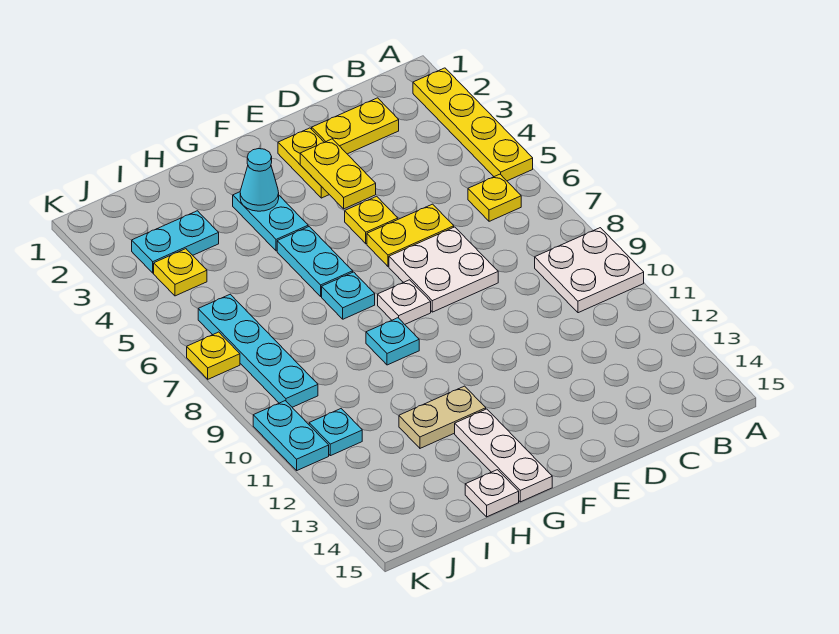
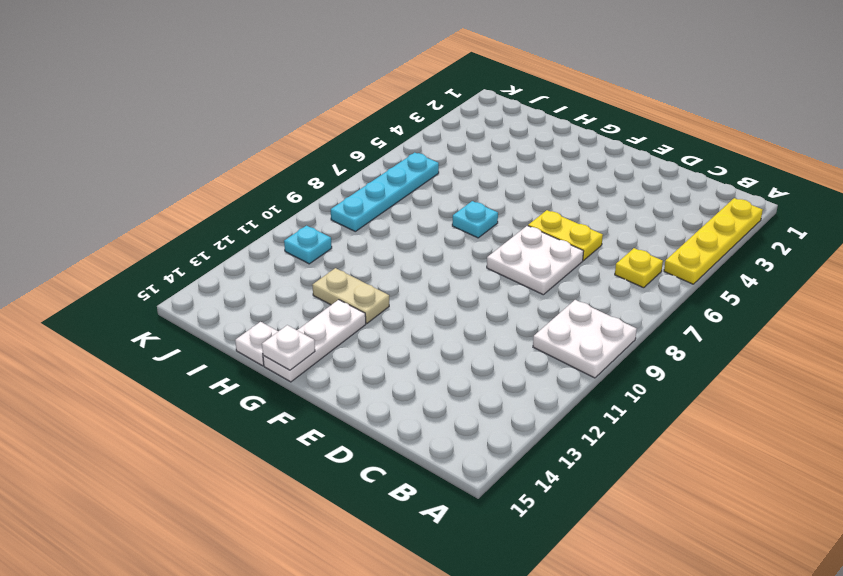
white 1x1 plate [262,325,315,370] -> white 1x1 plate moved to [378,280,431,324]
none -> yellow 1x2 plate [312,98,399,154]
none -> yellow 1x2 plate [278,128,329,198]
none -> yellow 1x1 plate [345,196,398,244]

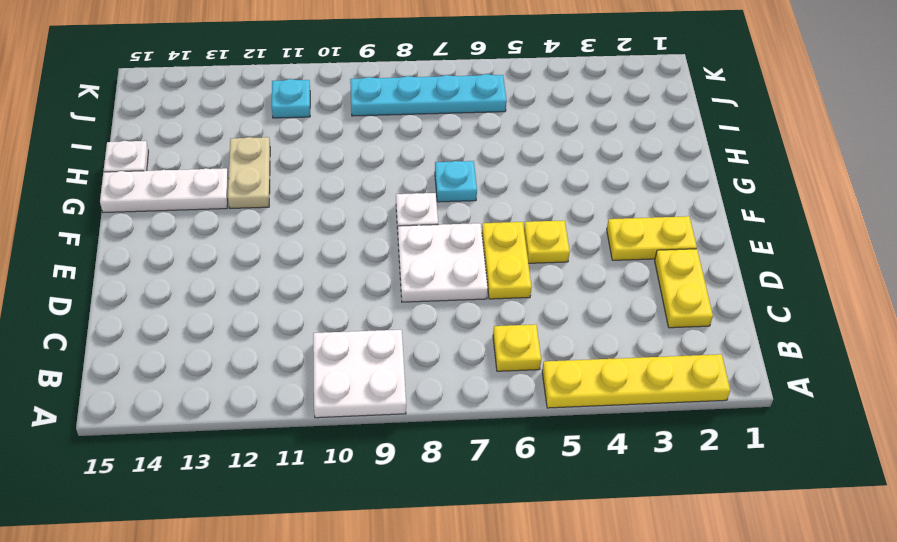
none -> cyan 1x2 plate [233,192,308,251]
none -> cyan 1x2 plate [277,227,353,296]
none -> cyan 1x1 plate [366,318,419,365]

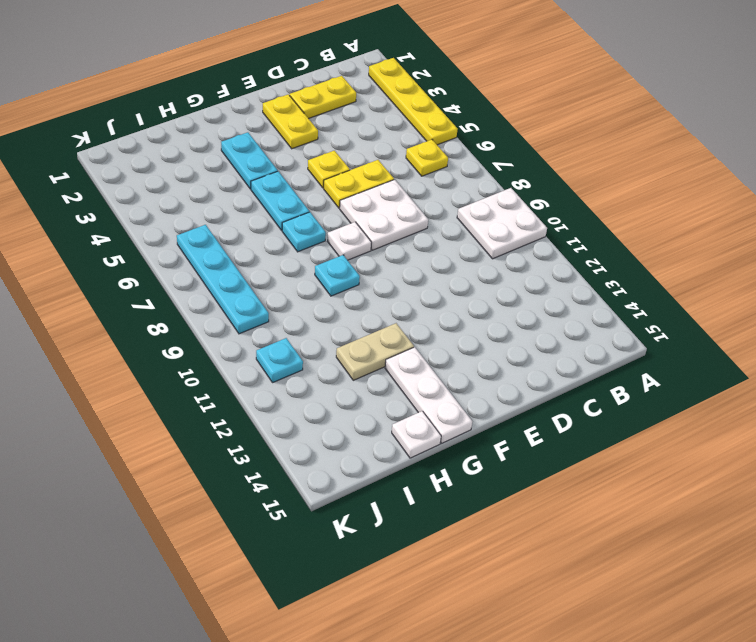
none -> cyan 1x2 plate [132,211,219,273]
none -> yellow 1x1 plate [154,249,207,296]
none -> yellow 1x1 plate [187,332,240,379]

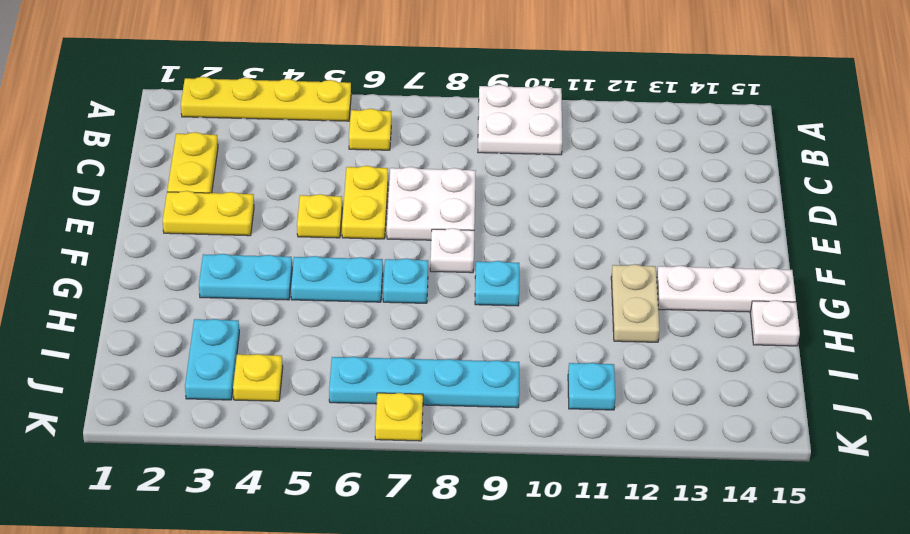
none -> cyan 1x2 plate [253,401,329,470]
none -> yellow 1x2 plate [300,139,376,209]
none -> cyan 1x1 cone [240,149,279,211]

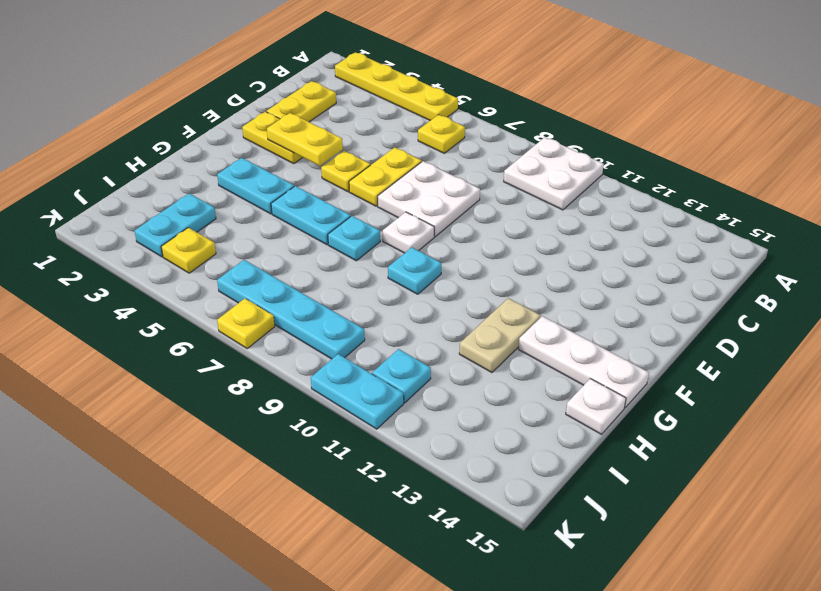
none -> cyan 1x1 cone [240,149,279,211]

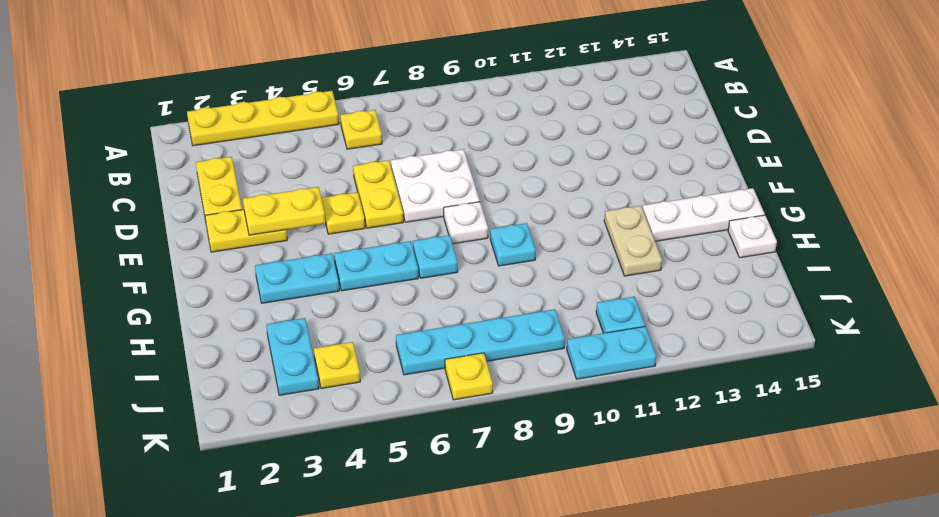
none -> white 2x2 plate [535,228,644,313]
none -> cyan 1x1 cone [240,149,279,211]

